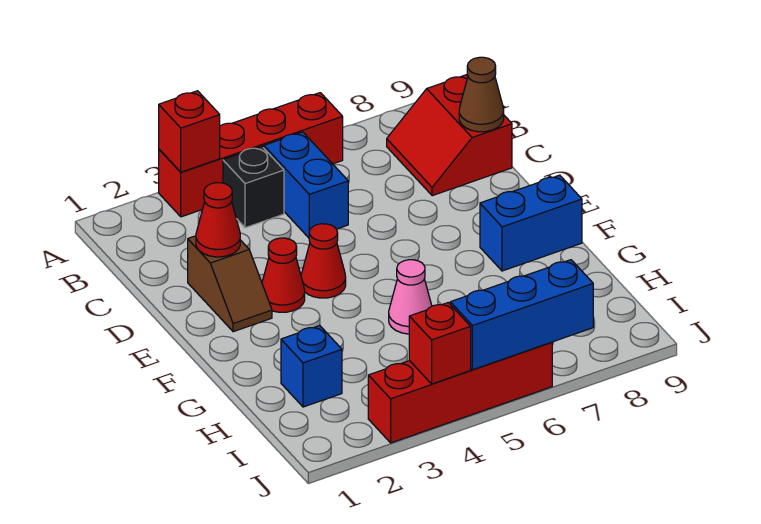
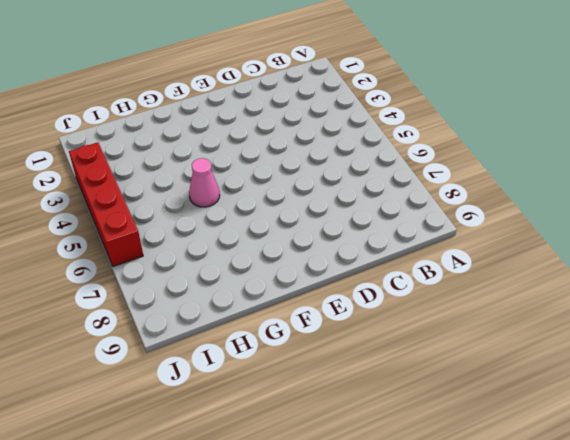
none -> red 1x4 brick [159,93,343,217]
none -> black 1x1 brick [223,146,284,228]
none -> blue 1x2 brick [264,132,348,238]

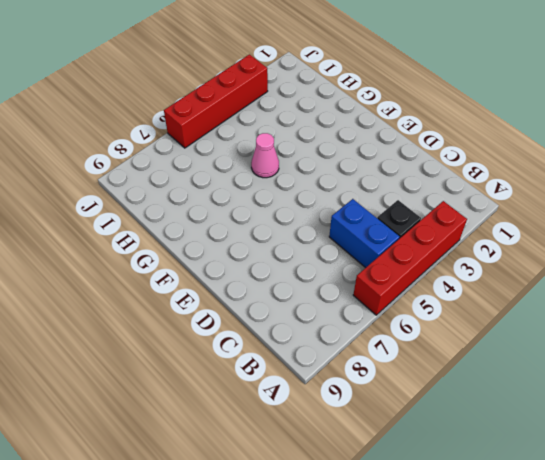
none -> red 2x2 slope [387,75,512,196]
none -> brown 1x2 slope [188,236,272,332]
none -> red 1x1 cone [262,238,305,312]

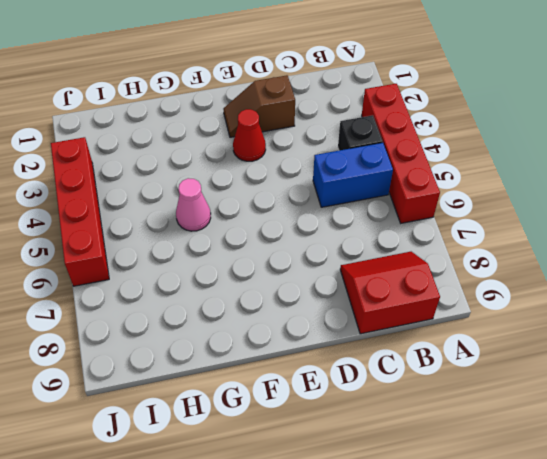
none -> red 1x1 cone [301,224,346,298]
none -> blue 1x2 brick [480,175,582,271]
none -> blue 1x1 brick [281,325,342,407]

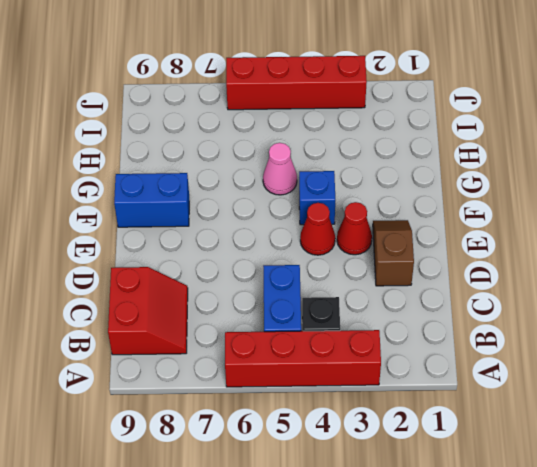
blue 1x1 brick [299,171,335,225] -> blue 1x1 brick moved to [281,325,342,407]
none -> red 1x1 brick [159,91,220,172]
none -> brown 1x1 cone [459,57,504,132]
none -> red 1x1 cone [196,183,240,257]

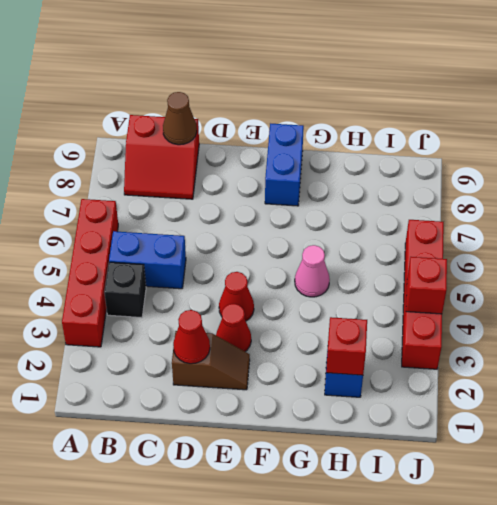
red 1x1 brick [326,317,367,375] -> red 1x1 brick moved to [159,91,220,172]
none -> blue 1x3 brick [450,260,593,370]

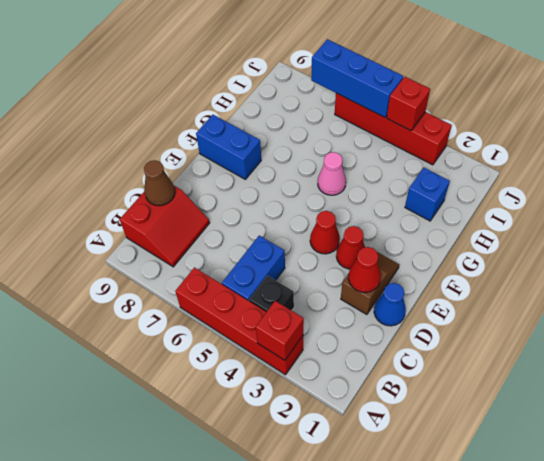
blue 1x1 cone [374,283,406,326] -> none

